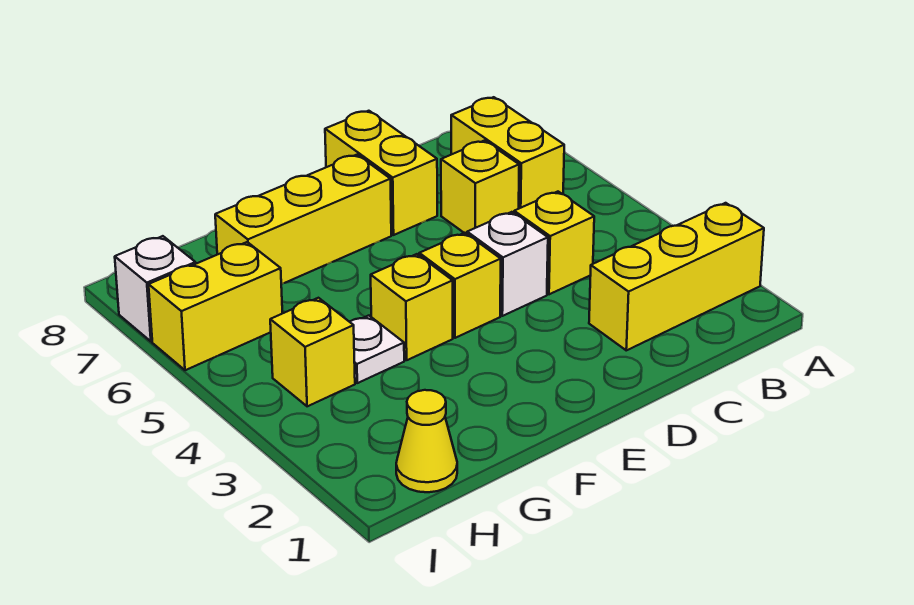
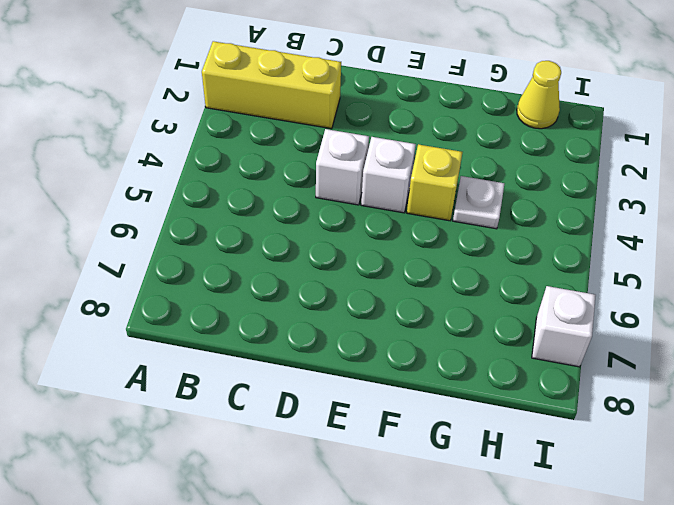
white 1x1 brick [361,137,416,213] -> yellow 1x1 brick [419,233,501,338]
none -> yellow 1x2 brick [451,97,564,208]
none -> yellow 1x1 brick [514,192,594,294]
none -> yellow 1x1 brick [441,141,519,234]

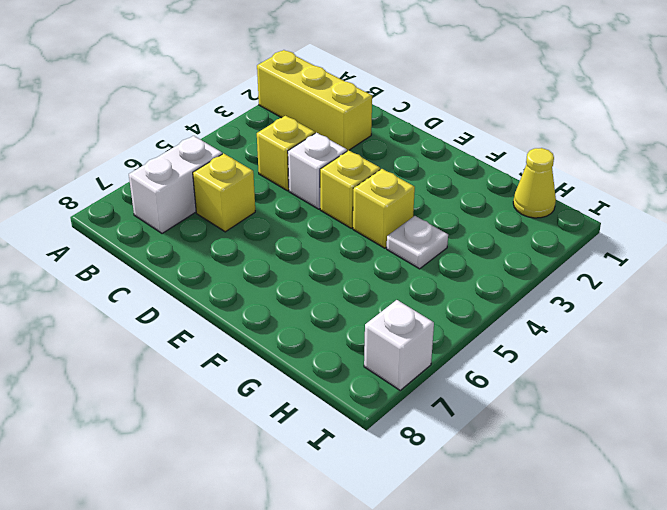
white 1x2 brick [129,136,222,233] -> yellow 1x2 brick [451,97,564,208]
none -> yellow 1x2 brick [325,111,437,235]
none -> yellow 1x3 brick [215,155,391,284]
none -> yellow 1x1 brick [270,298,355,406]

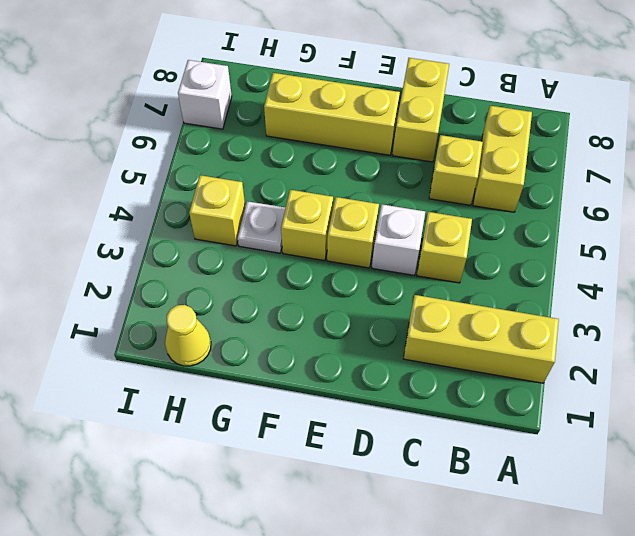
none -> yellow 1x2 brick [149,242,282,370]

